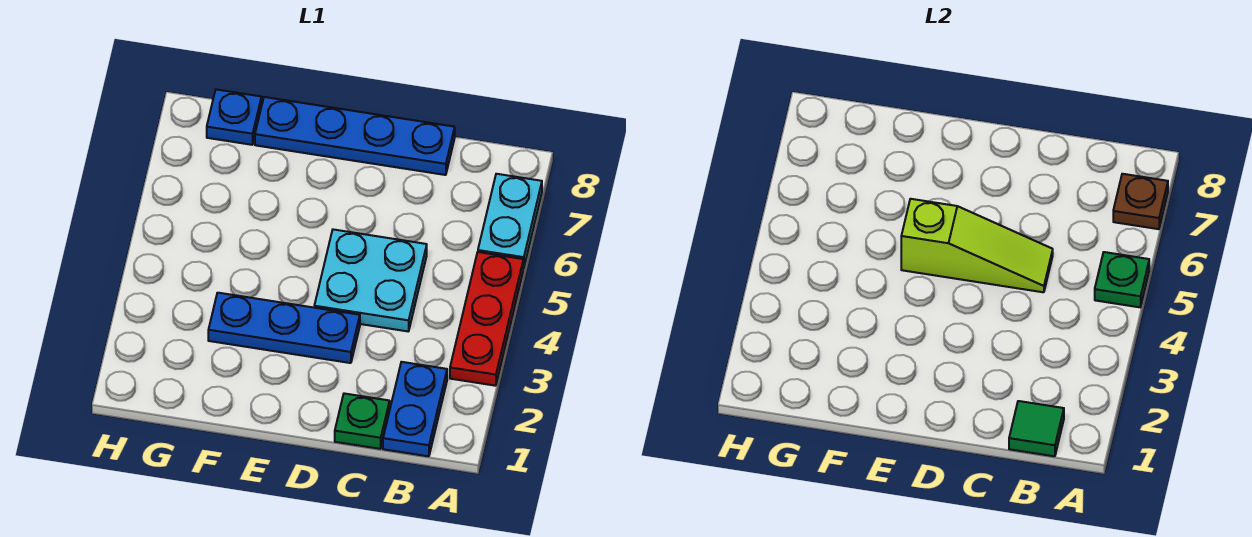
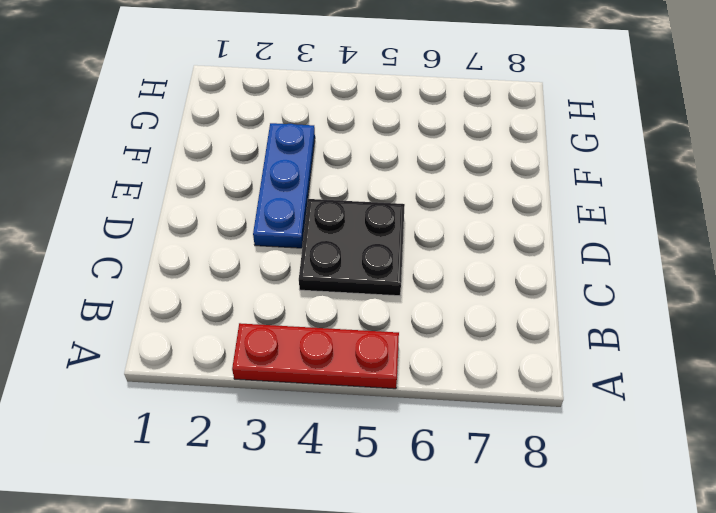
black 2x2 plate [299,199,405,296] -> cyan 2x2 plate [314,229,427,331]
none -> cyan 1x2 plate [478,174,542,268]
none -> blue 1x2 plate [383,362,447,456]
none -> green 1x1 plate [335,393,390,449]

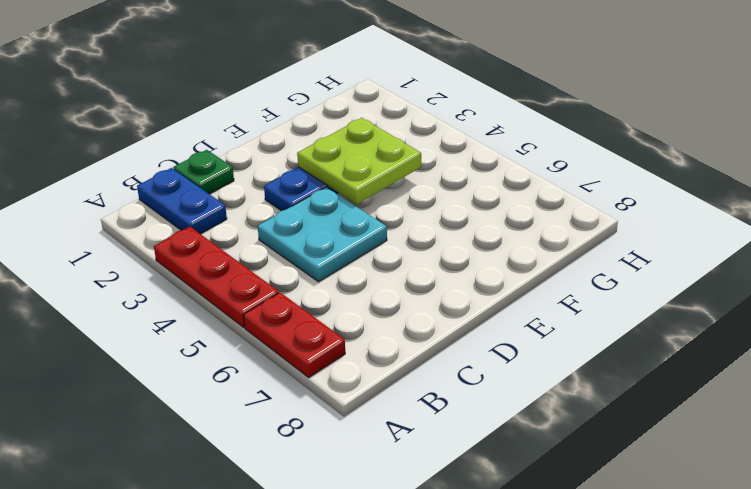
red 1x2 plate [243,293,345,377] -> cyan 1x2 plate [478,174,542,268]
lime 2x2 plate [297,118,421,204] -> none
none -> blue 1x4 plate [255,97,455,175]
none -> blue 1x1 plate [207,89,262,145]
none -> green 1x1 plate [1095,252,1149,307]

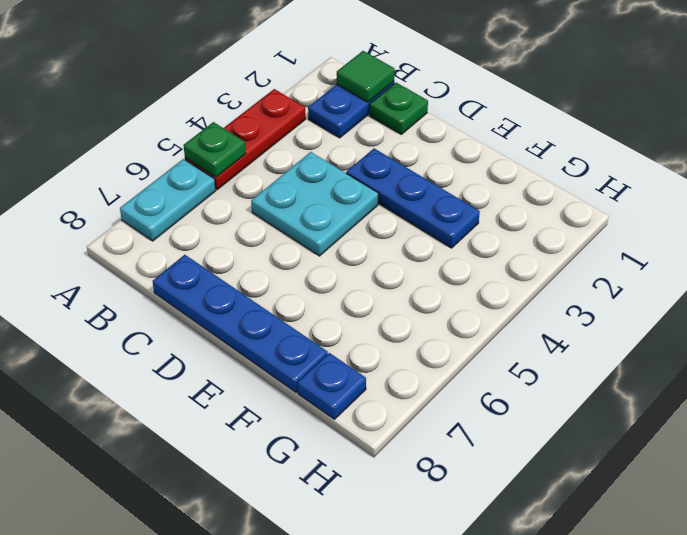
none -> brown 1x1 plate [1113,174,1168,229]
none -> lime 1x3 slope [901,199,1053,292]

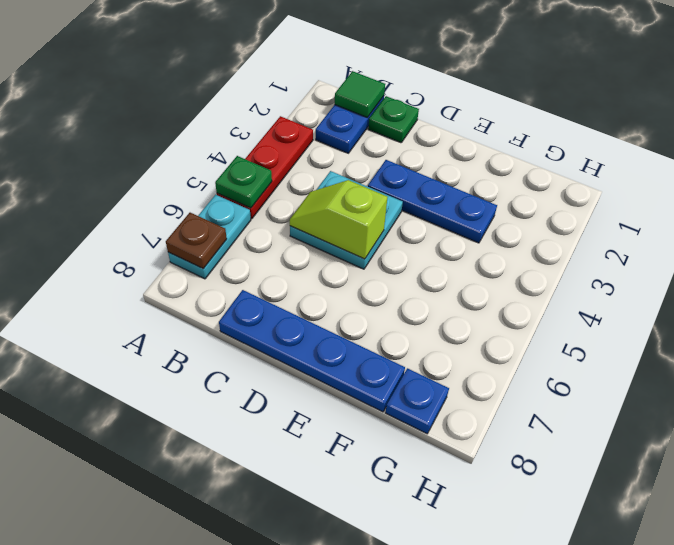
lime 1x2 slope [290,180,388,259] -> lime 1x3 slope [901,199,1053,292]

